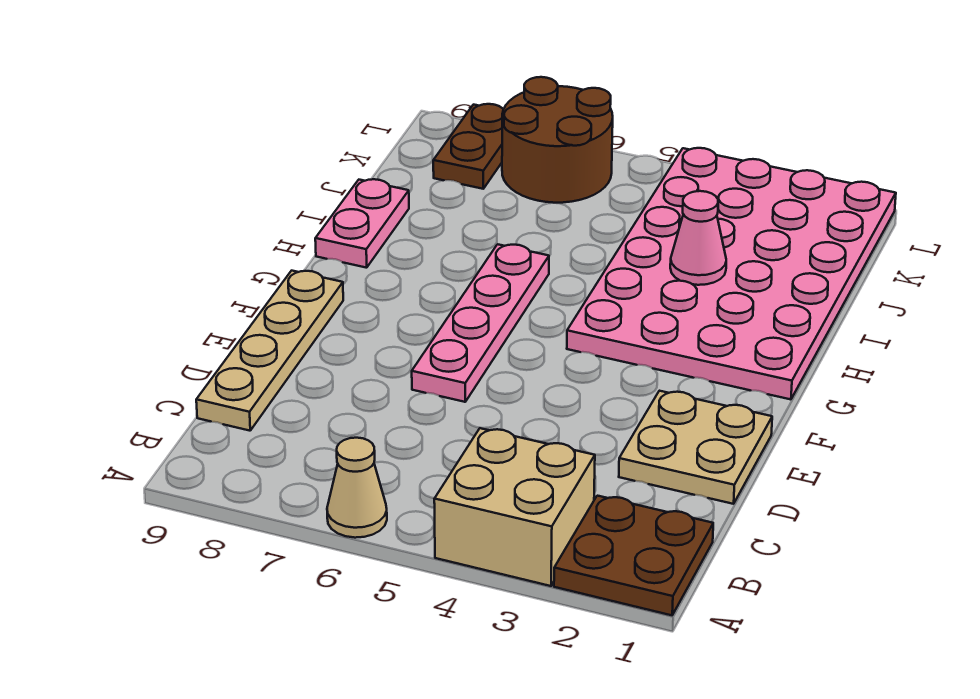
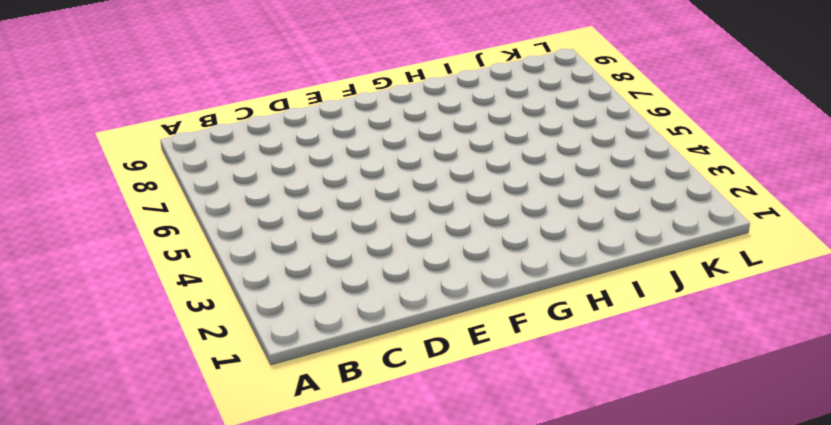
none -> brown 2x2 plate [554,496,713,615]
none -> tan 2x2 brick [434,428,595,586]

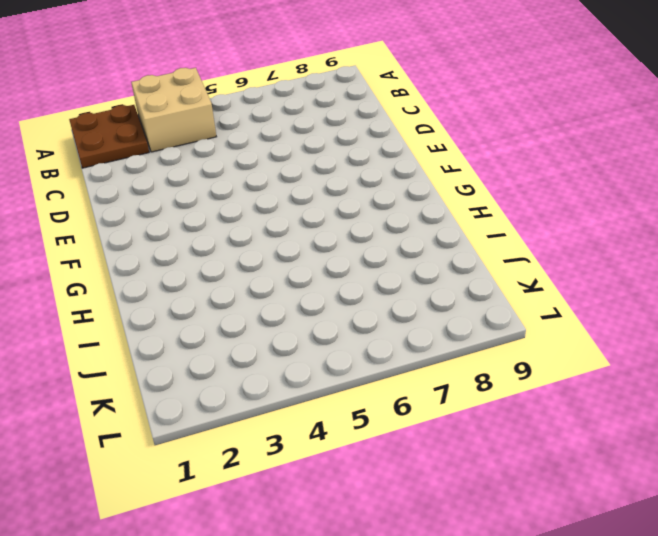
none -> tan 1x1 cone [327,438,387,538]
none -> tan 1x4 plate [196,271,343,431]

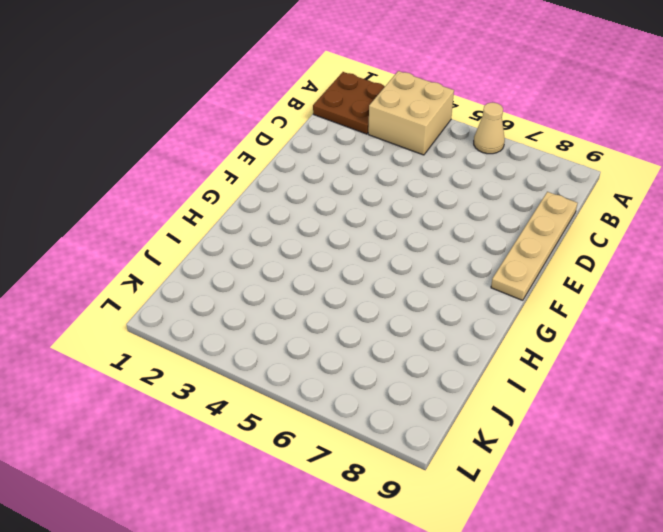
none -> tan 2x2 plate [619,391,772,504]
none -> pink 1x4 plate [412,244,549,402]

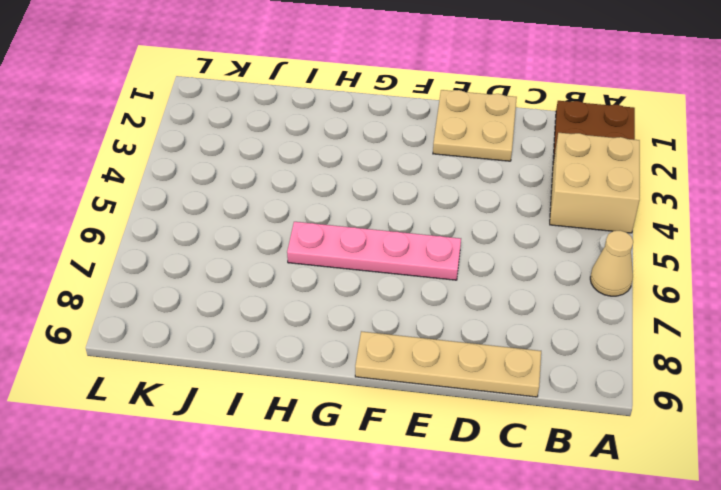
none -> pink 4x6 plate [567,148,896,399]
none -> pink 1x2 plate [315,179,409,268]

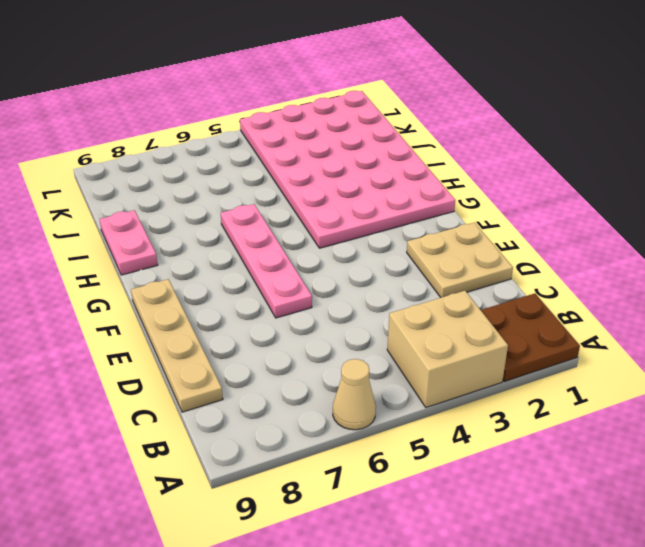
none -> brown 2x2 round brick [502,77,613,203]
none -> brown 1x2 plate [433,104,503,189]

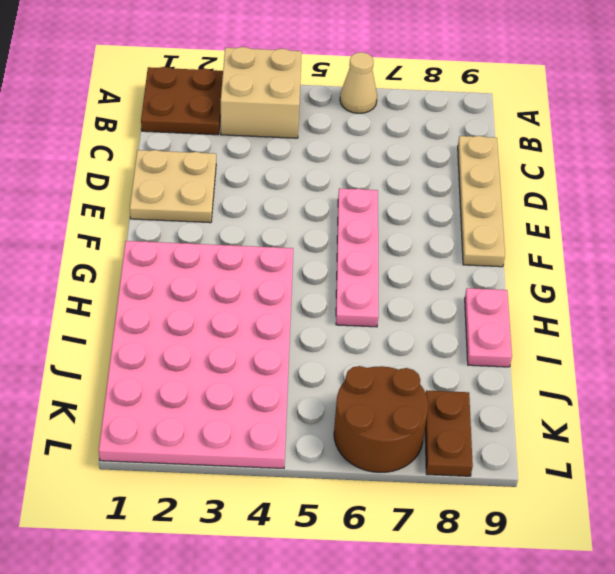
none -> pink 1x1 cone [670,191,726,285]

